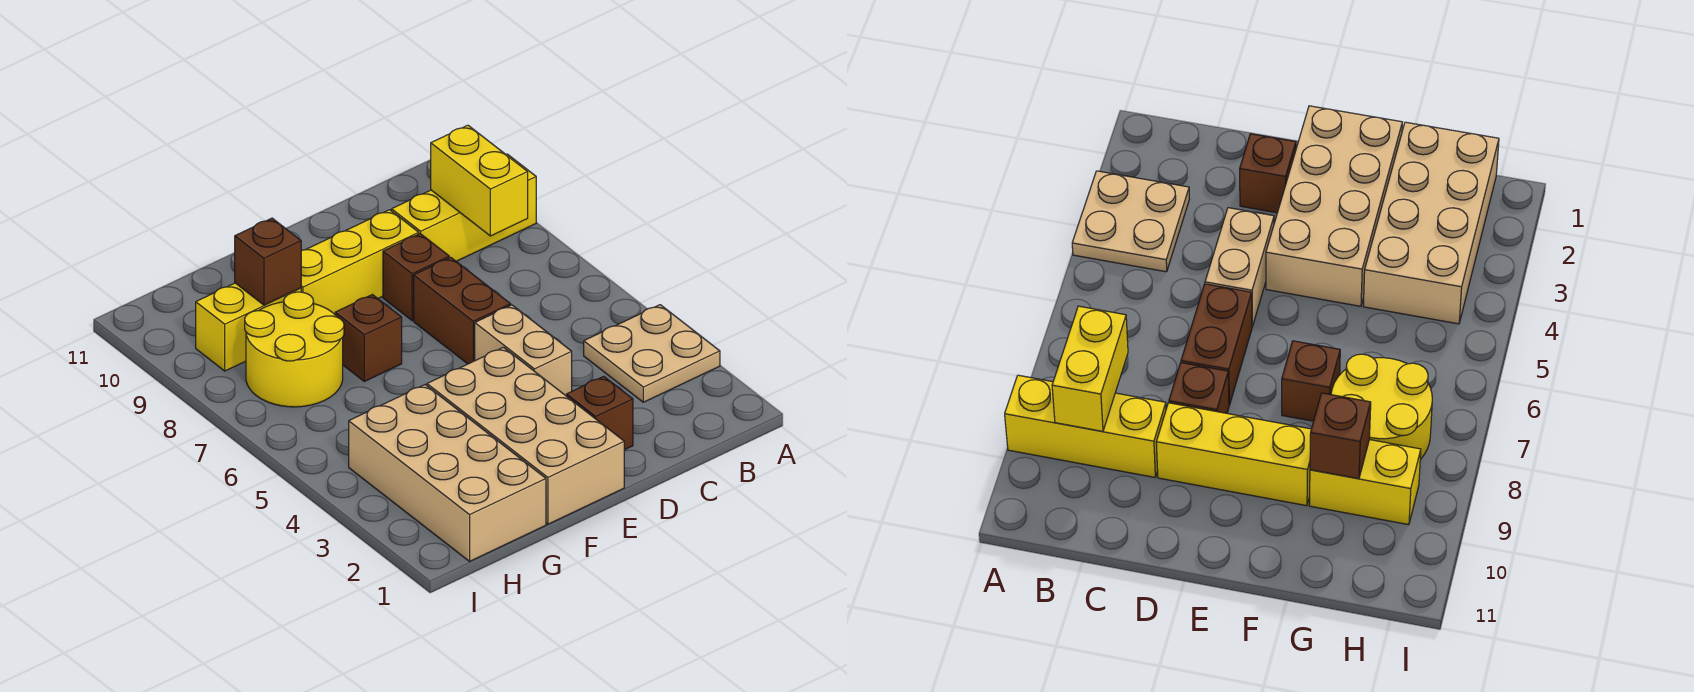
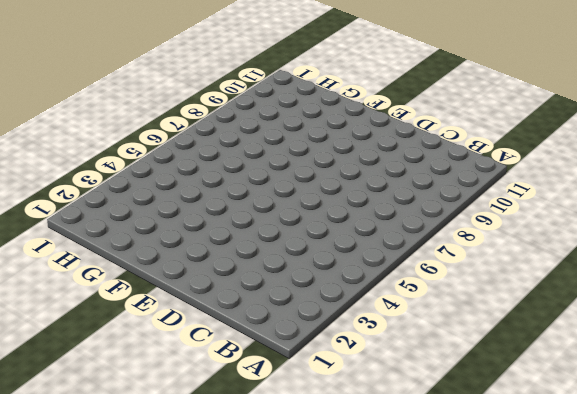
none -> tan 2x2 plate [584,305,720,402]
none -> yellow 1x3 brick [392,154,536,261]
none -> brown 1x1 brick [567,376,633,450]

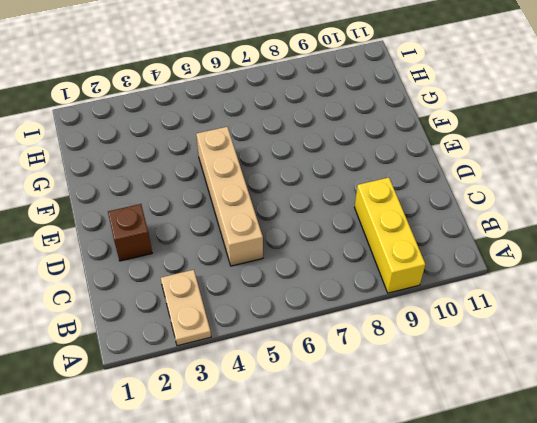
tan 1x2 plate [161,270,211,346] -> tan 2x2 plate [584,305,720,402]
tan 1x4 brick [196,127,263,266] -> tan 1x2 brick [475,305,572,396]
none -> brown 1x2 brick [414,257,511,364]
none -> brown 1x1 brick [383,234,449,321]
none -> yellow 1x3 brick [301,210,419,314]

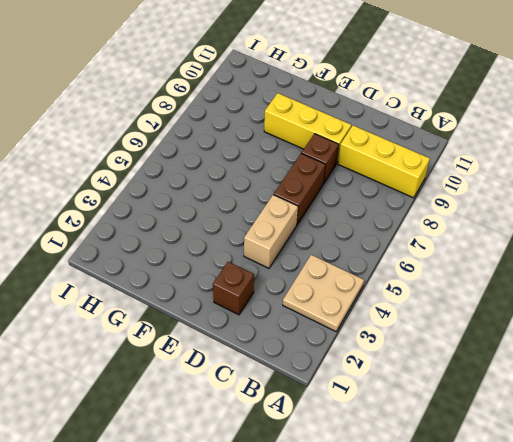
none -> tan 2x4 brick [427,347,624,524]
none -> brown 1x1 brick [335,295,402,381]
none -> tan 2x4 brick [349,385,546,561]

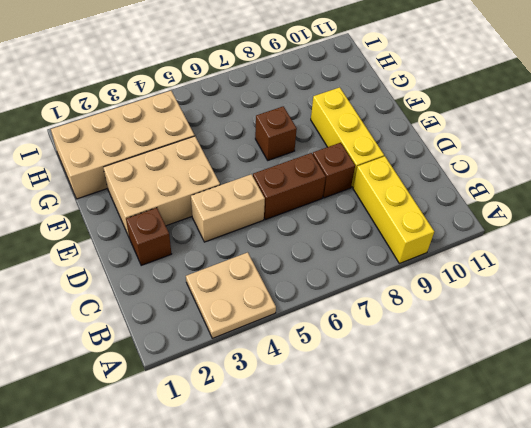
tan 2x3 brick [103,136,220,238] -> tan 2x4 brick [427,347,624,524]
none -> yellow 2x2 round brick [245,292,344,407]
none -> yellow 1x2 brick [196,283,301,371]
none -> yellow 1x2 brick [431,125,528,236]

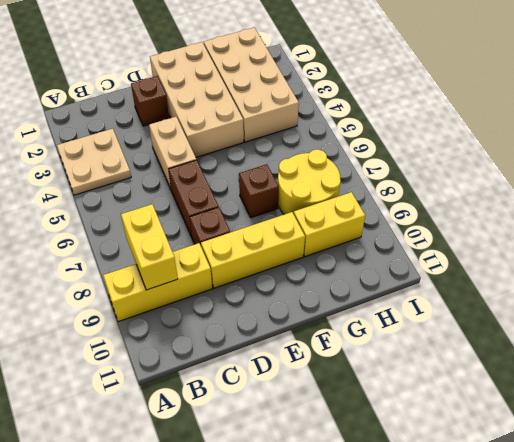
none -> brown 1x1 brick [235,218,301,305]

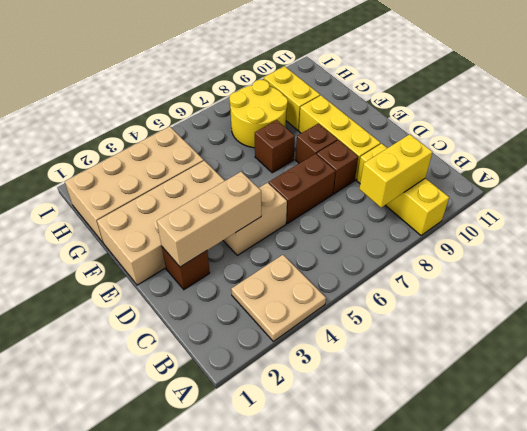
tan 1x3 brick [157,172,261,267] -> none
brown 1x1 brick [296,124,338,163] -> brown 1x1 brick moved to [235,218,301,305]

